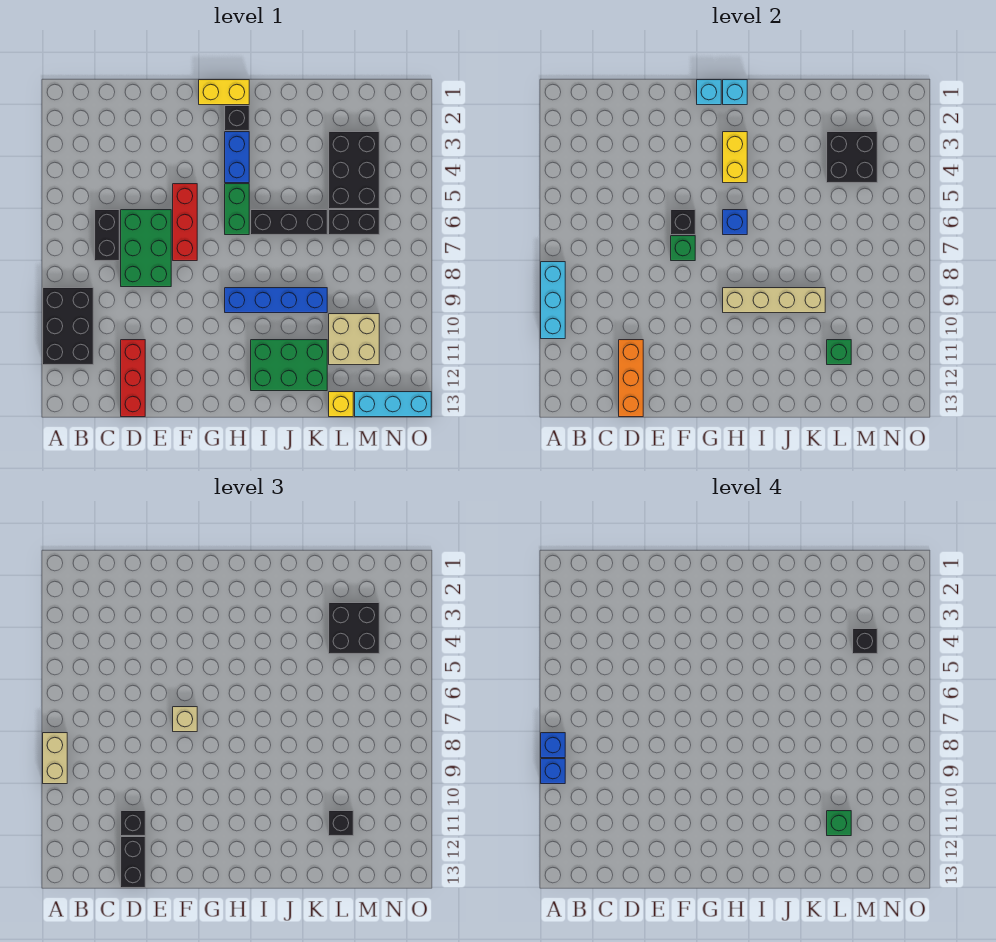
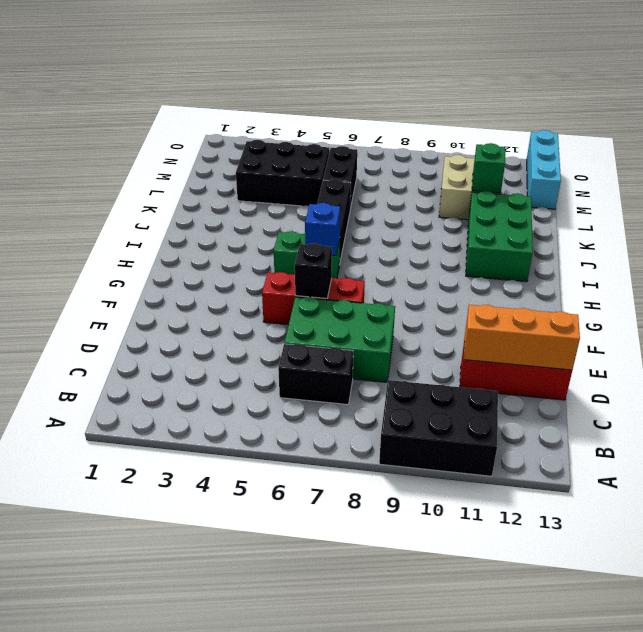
none -> yellow 1x2 brick [199,80,249,105]
none -> black 1x1 brick [225,106,249,131]
none -> blue 1x2 brick [225,132,249,183]
none -> blue 1x4 brick [225,288,327,313]

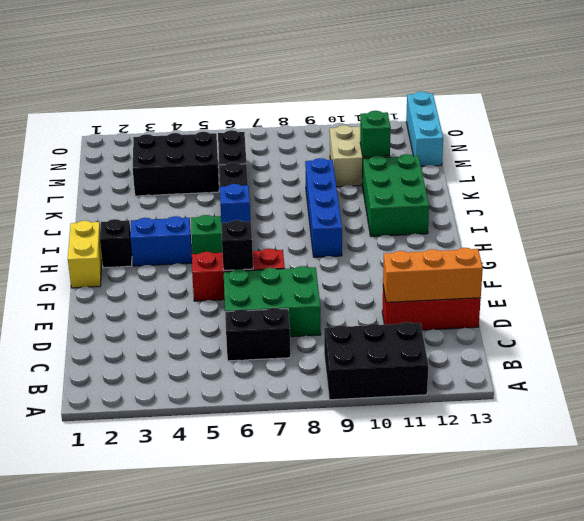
none -> yellow 1x1 brick [329,392,353,417]
none -> cyan 1x3 brick [541,262,565,339]
none -> green 1x1 brick [671,236,695,261]
none -> cyan 1x1 brick [697,80,721,105]

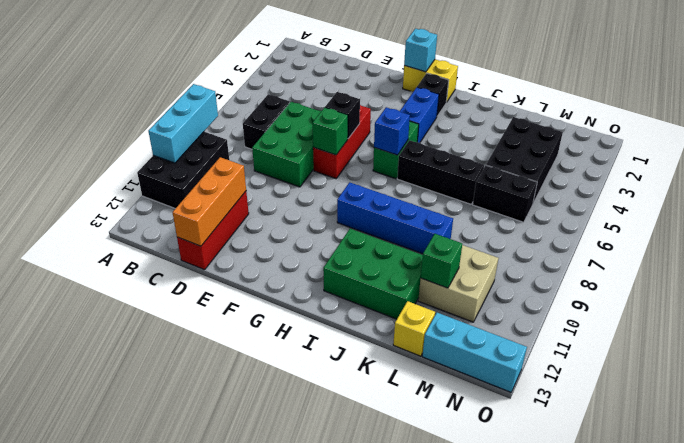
none -> cyan 1x1 brick [723,80,747,105]
none -> yellow 1x2 brick [723,132,747,183]
none -> tan 1x4 brick [723,288,825,313]
none -> black 2x2 brick [827,132,877,183]

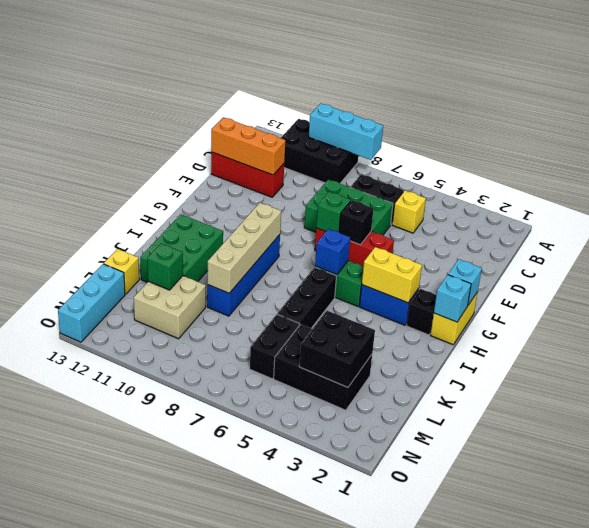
yellow 1x1 brick [392,191,426,233] -> none
none -> tan 1x2 brick [43,733,67,784]
none -> black 1x1 brick [121,811,145,836]
none -> black 1x2 brick [121,837,145,888]
none -> tan 1x1 brick [173,707,197,732]

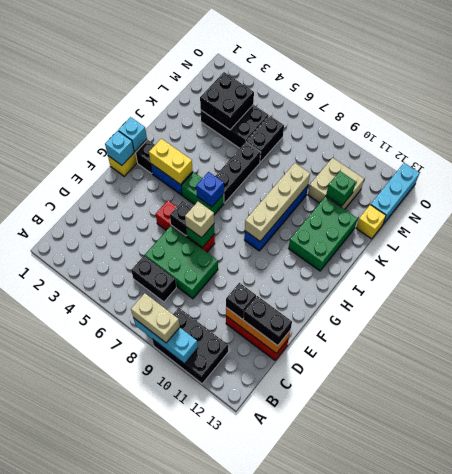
none -> black 2x2 brick [329,603,379,654]
none -> black 1x1 brick [329,811,353,836]
none -> blue 1x1 brick [541,733,565,758]
none -> blue 1x1 brick [541,759,565,784]

